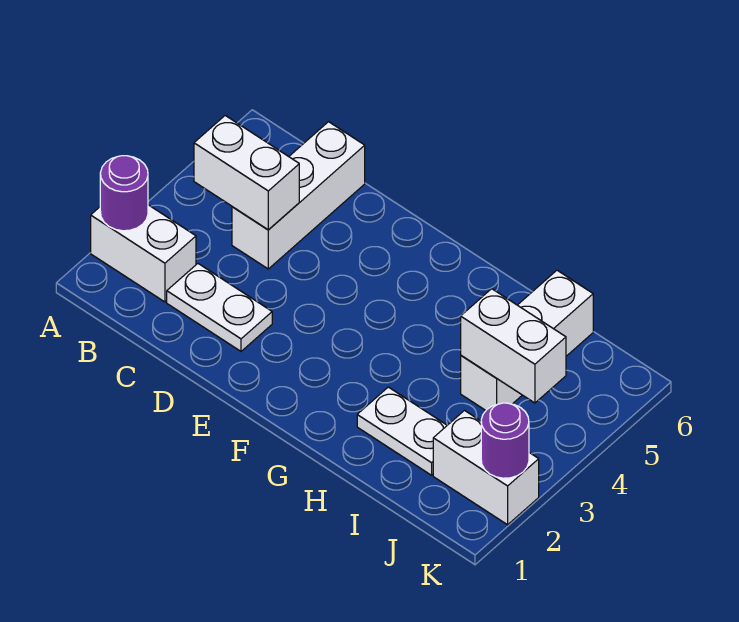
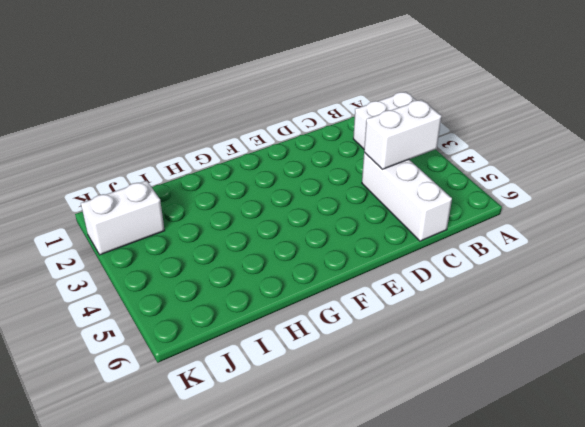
none -> white 1x2 plate [167,264,272,351]
none -> white 1x2 plate [357,387,447,475]

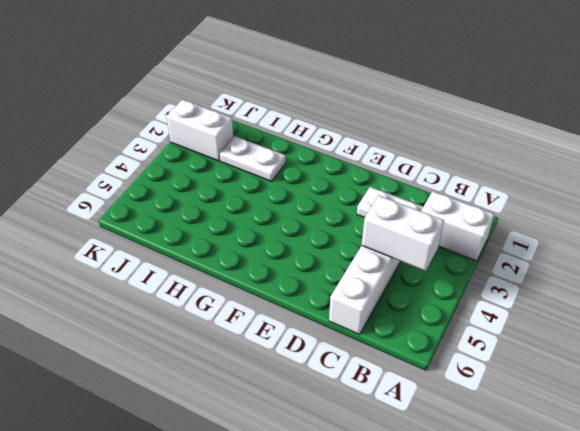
none -> white 1x3 brick [461,270,593,410]
none -> purple 1x1 round brick [100,156,148,231]

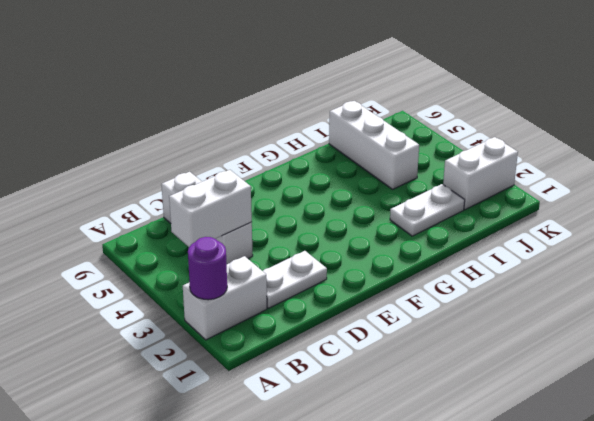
none -> white 1x2 brick [461,289,566,403]
none -> purple 1x1 round brick [481,403,529,478]

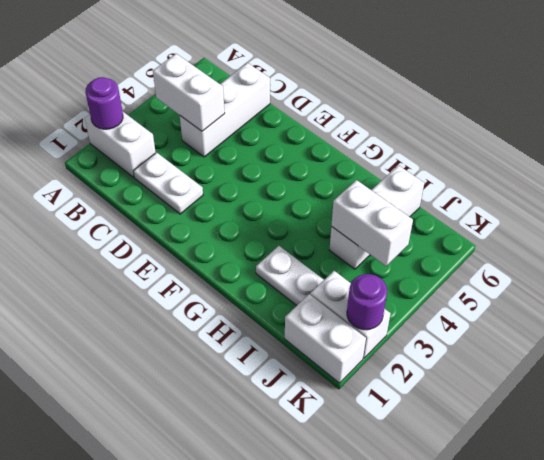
white 1x2 brick [285,294,366,383] -> none

